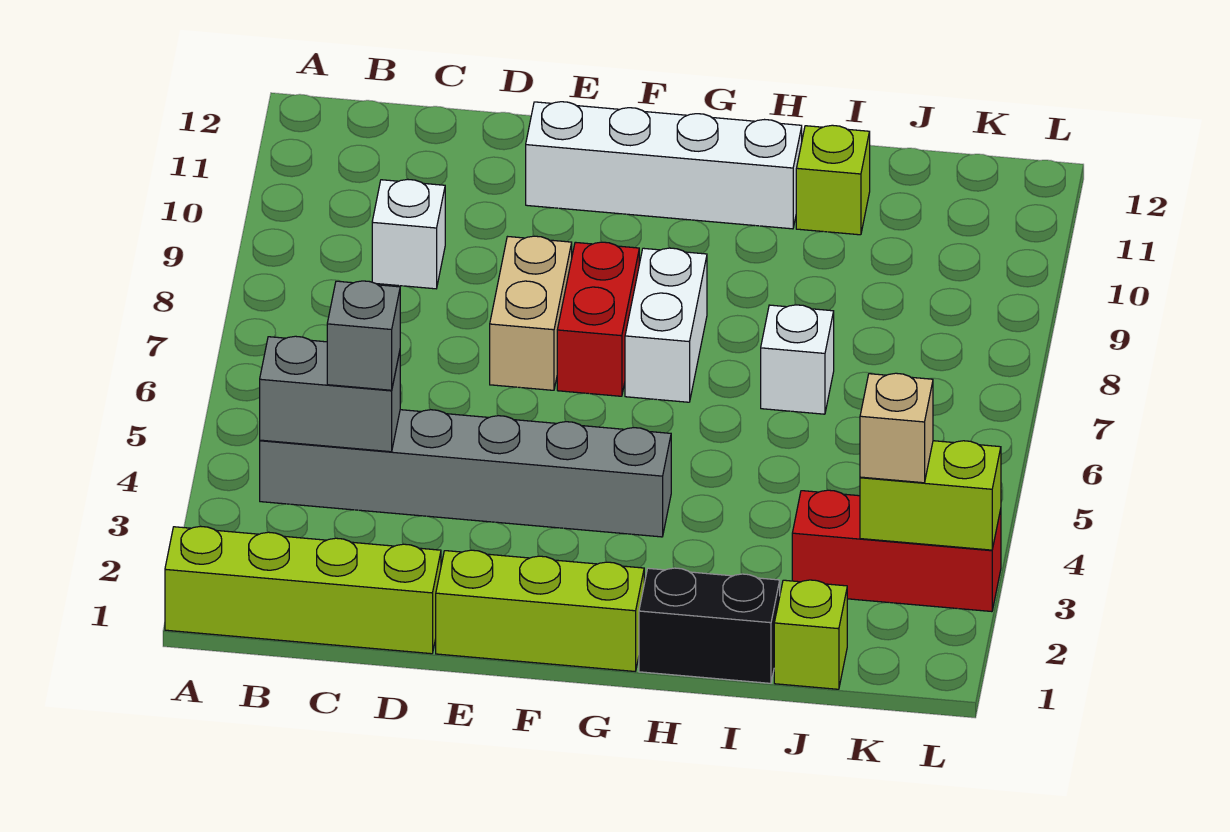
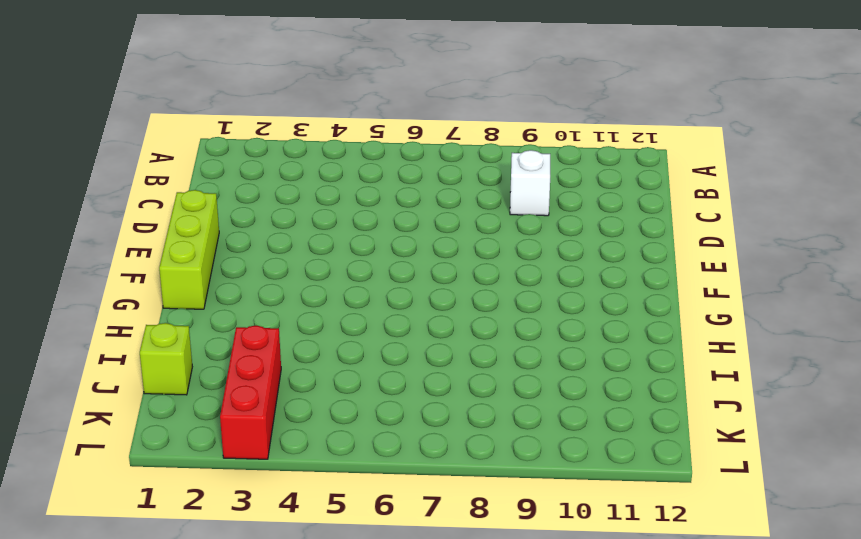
none -> lime 1x4 brick [165,526,441,654]
none -> grey 1x6 brick [260,410,671,537]
none -> tan 1x2 brick [490,236,572,390]

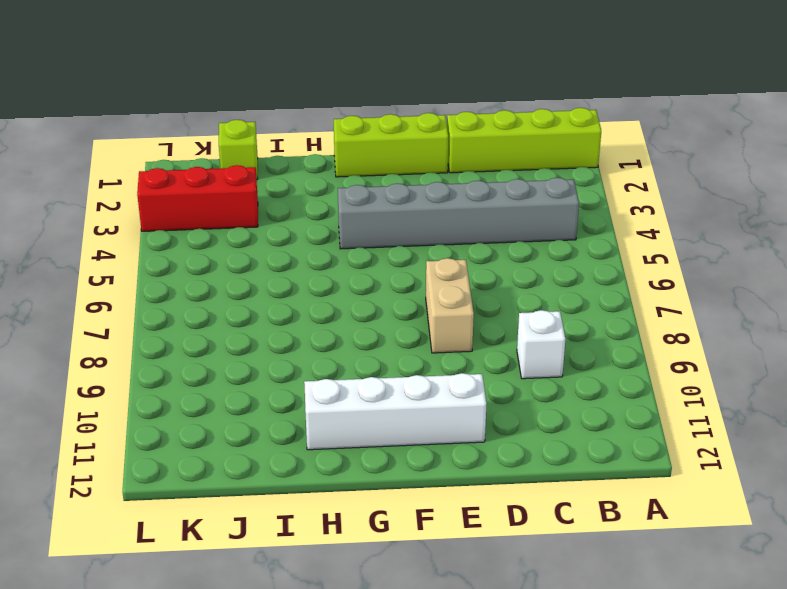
none -> red 1x2 brick [557,242,639,396]
none -> white 1x2 brick [625,248,707,402]
none -> black 1x2 brick [639,568,780,683]

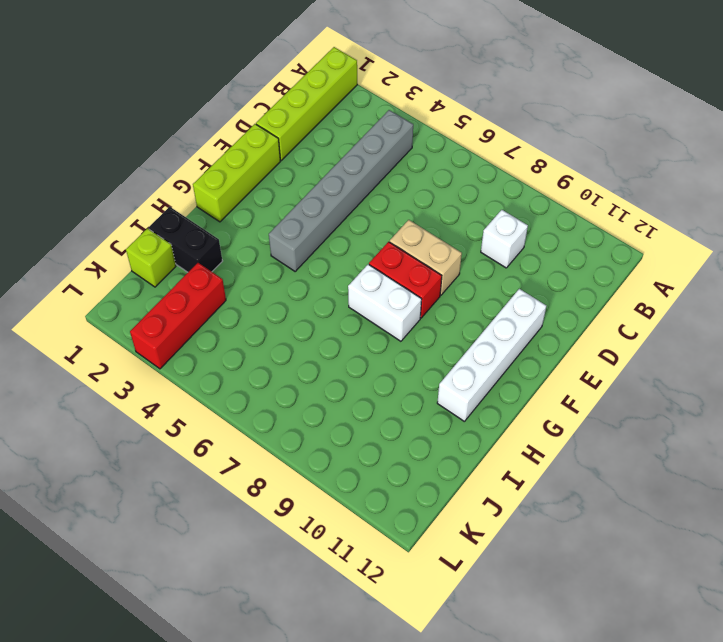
black 1x2 brick [149,207,222,272] -> black 1x2 brick turned to [639,568,780,683]
none -> white 1x1 brick [761,305,834,414]
none -> lime 1x1 brick [796,125,870,235]
none -> grey 1x2 brick [260,336,400,452]

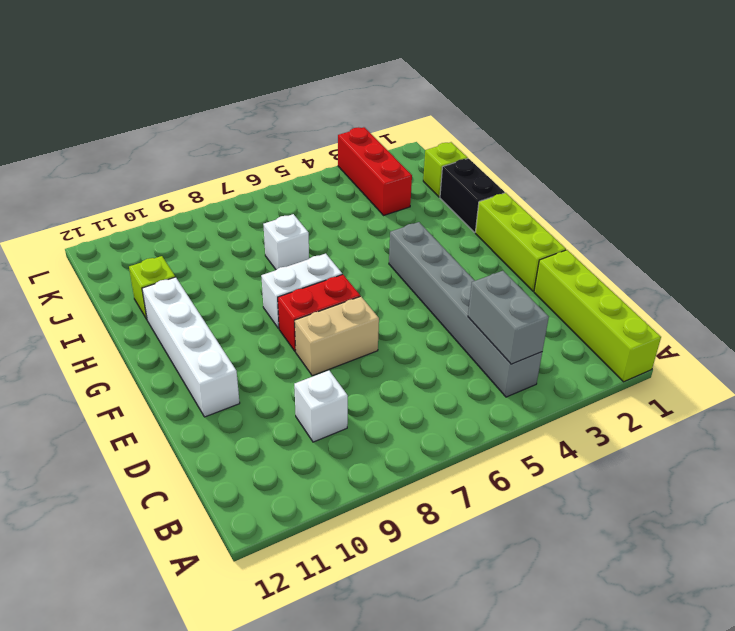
none -> lime 1x2 brick [860,441,1001,550]
none -> grey 1x1 brick [327,281,400,390]
none -> tan 1x1 brick [860,373,933,483]

